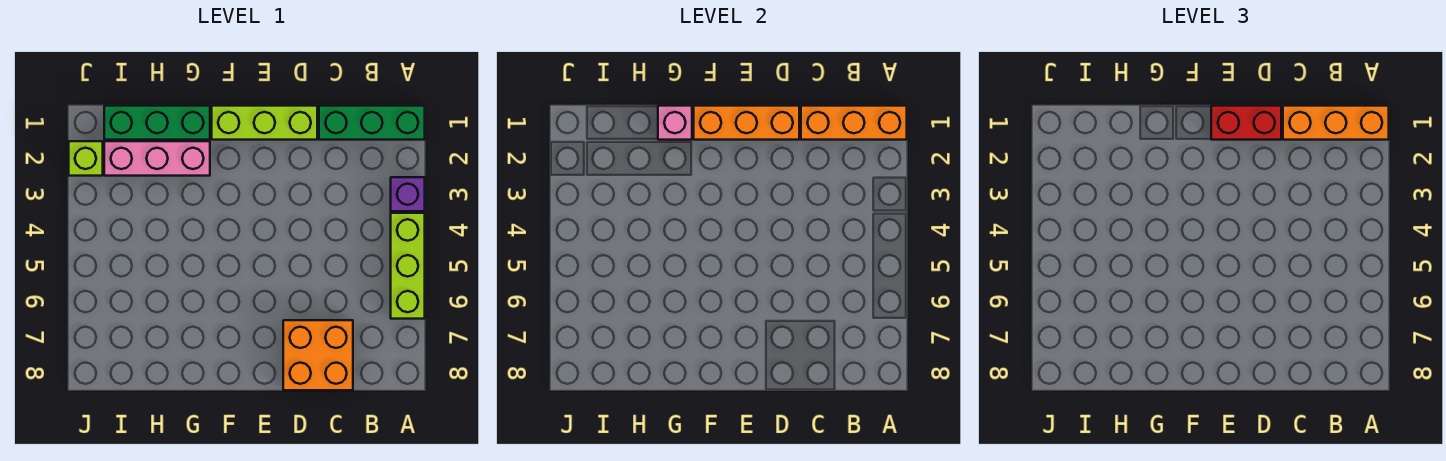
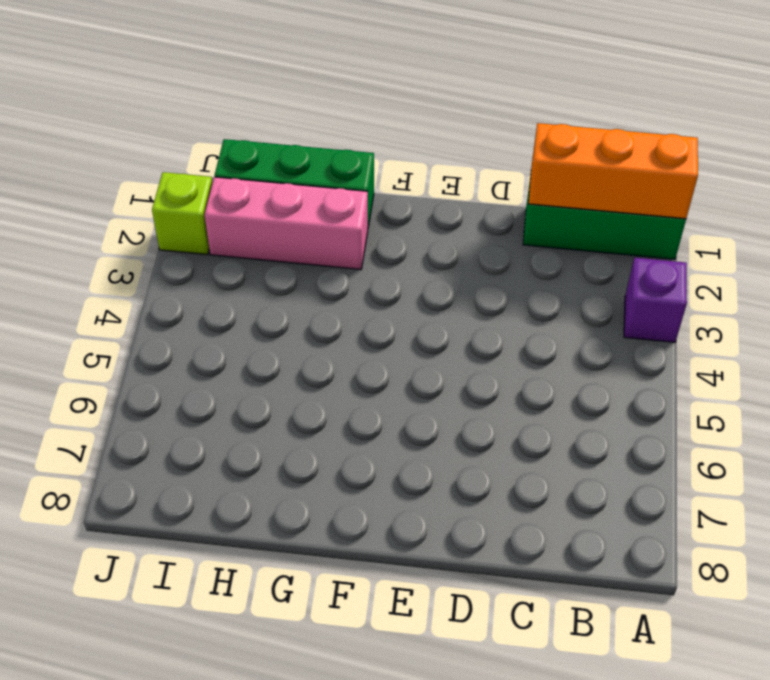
none -> lime 1x3 brick [391,213,425,319]
none -> orange 2x2 brick [283,320,353,390]
none -> lime 1x3 brick [212,106,317,140]

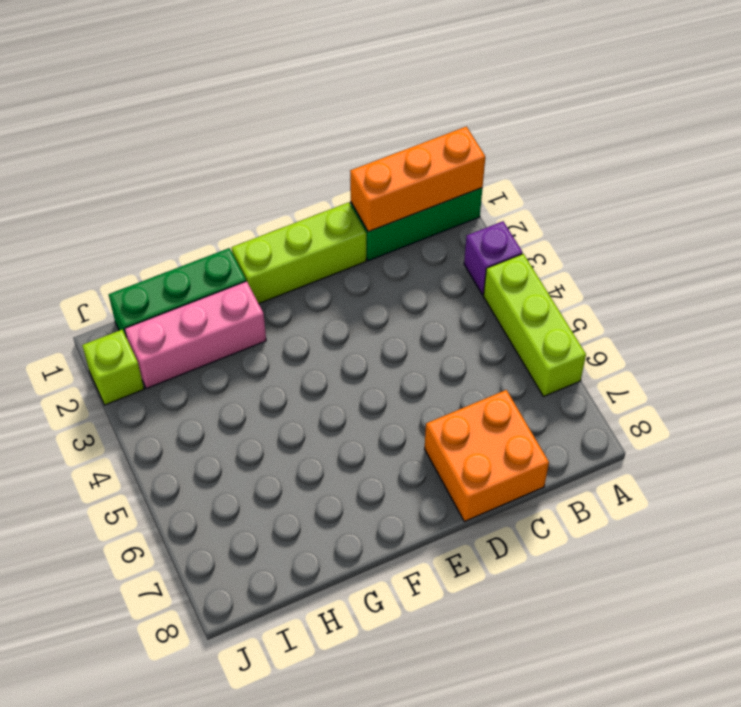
none -> orange 1x3 brick [694,106,799,140]
none -> pink 1x1 brick [658,106,692,140]
none -> orange 1x3 brick [1283,106,1389,140]

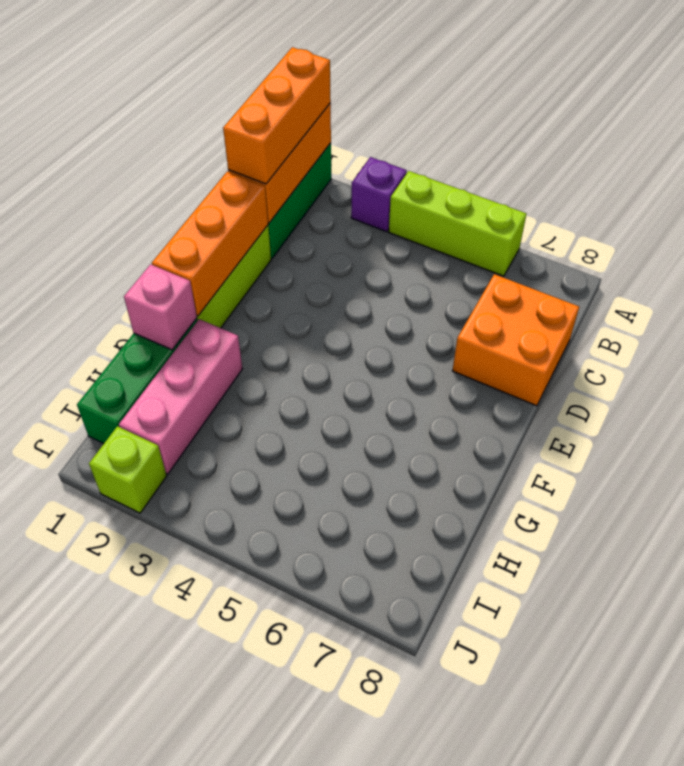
none -> red 1x2 brick [1211,106,1281,140]

